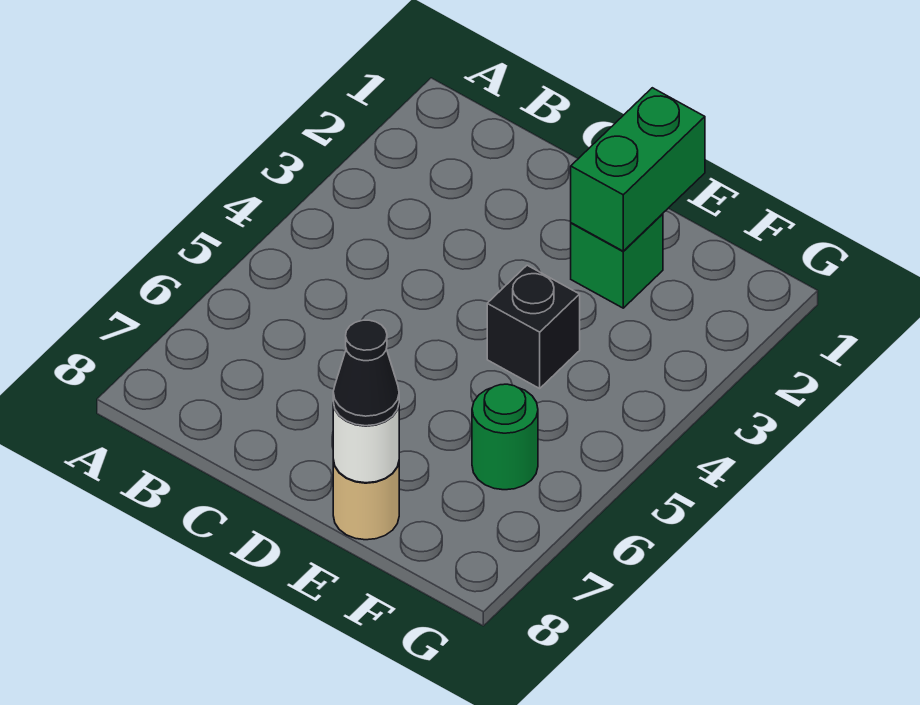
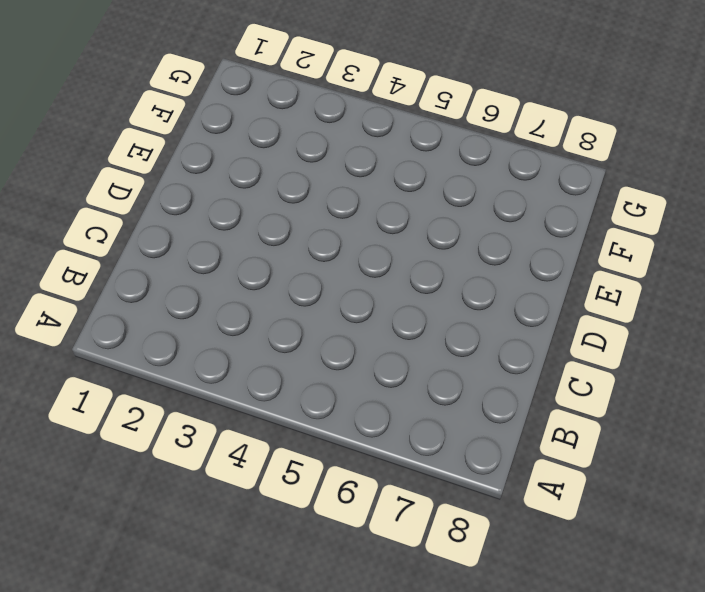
none -> green 1x1 brick [571,214,663,308]
none -> black 1x1 brick [487,265,580,388]

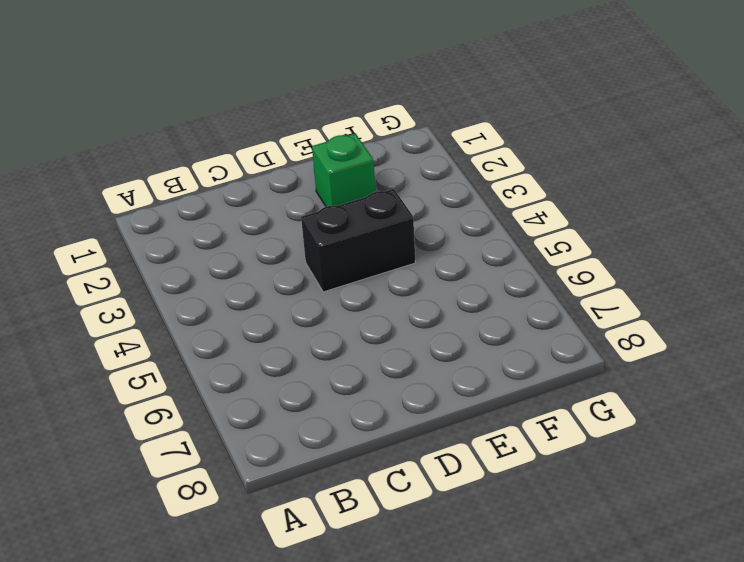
black 1x2 brick [301,189,415,292] -> black 1x1 brick [487,265,580,388]
none -> tan 1x1 round brick [333,460,399,540]
none -> green 1x1 round brick [472,384,538,490]

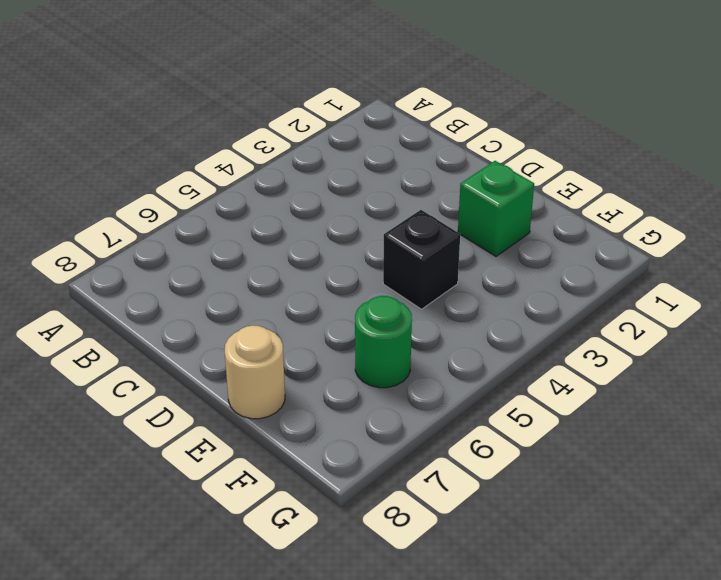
none -> green 1x2 brick [571,88,705,251]
none -> white 1x1 round brick [333,403,399,483]

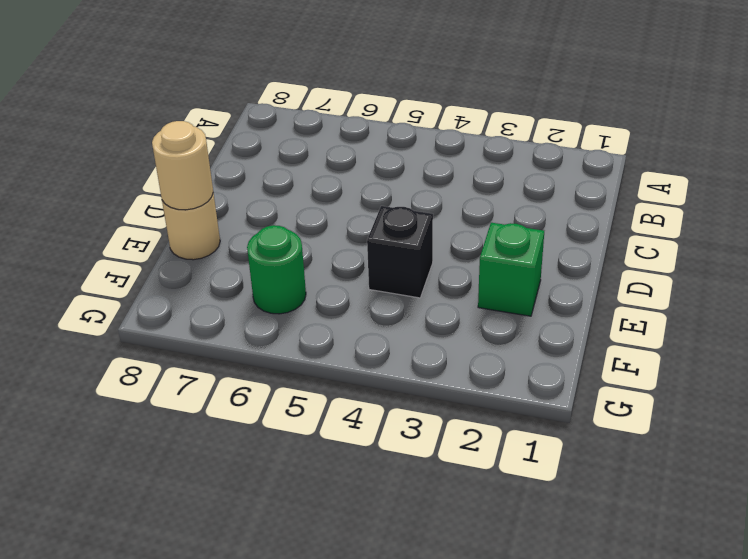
tan 1x1 round brick [152,121,213,210] -> white 1x1 round brick [333,403,399,483]
none -> green 1x2 brick [571,88,705,251]
none -> black 1x1 cone [333,320,399,426]

